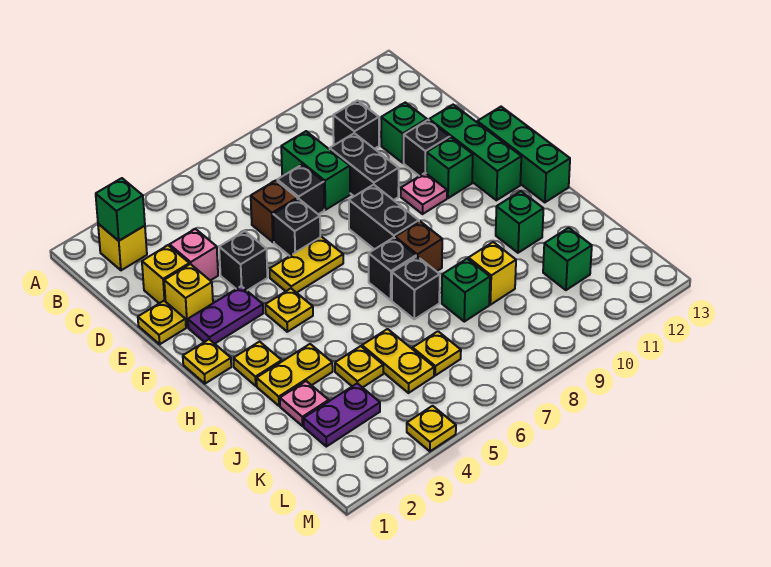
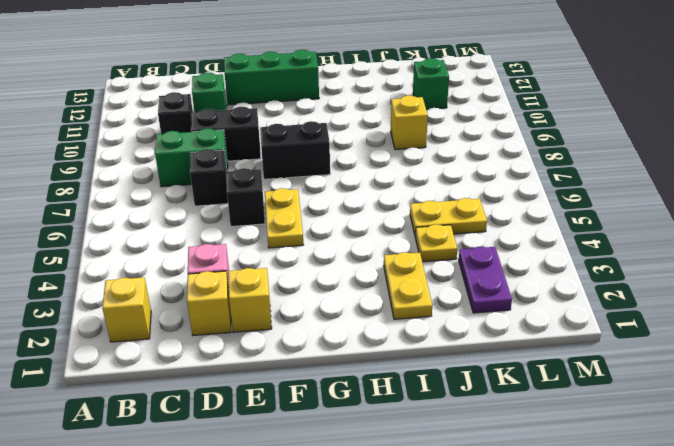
none -> brown 1x1 brick [251,181,297,242]
none -> yellow 1x1 plate [138,301,186,344]
none -> black 1x1 brick [219,231,267,290]
none -> black 1x1 brick [404,120,450,176]

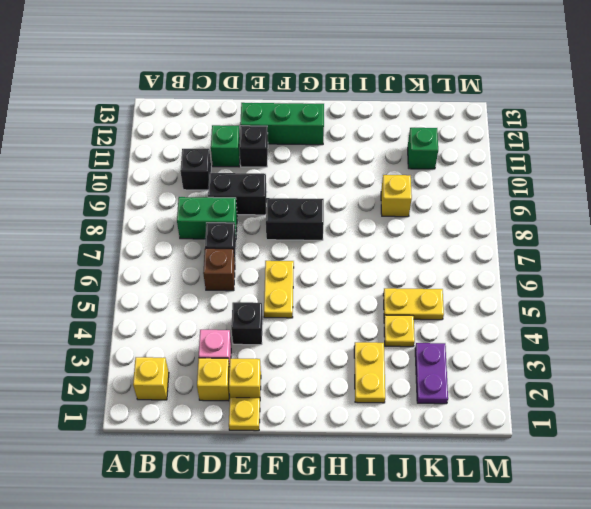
none -> black 1x1 brick [273,198,320,256]
none -> purple 1x2 plate [188,286,263,344]
none -> pink 1x1 plate [401,173,447,214]
none -> green 1x1 brick [426,137,473,198]

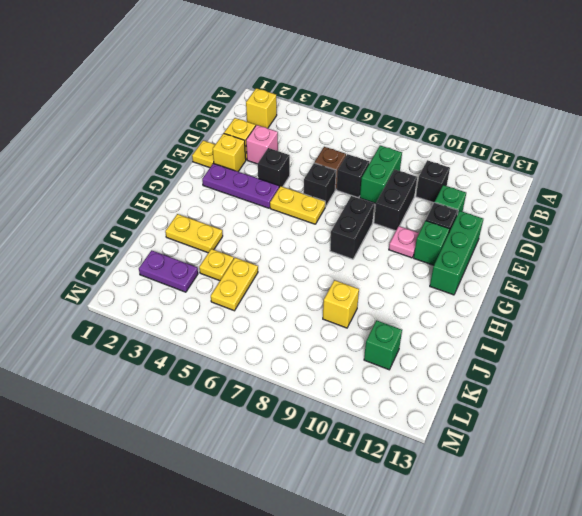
purple 1x3 plate [202,163,279,208] -> purple 1x2 plate [188,286,263,344]
none -> green 1x3 brick [477,107,570,202]
none -> yellow 1x1 plate [183,339,231,384]
none -> yellow 1x1 plate [265,289,313,332]
none -> yellow 1x1 plate [233,342,282,386]

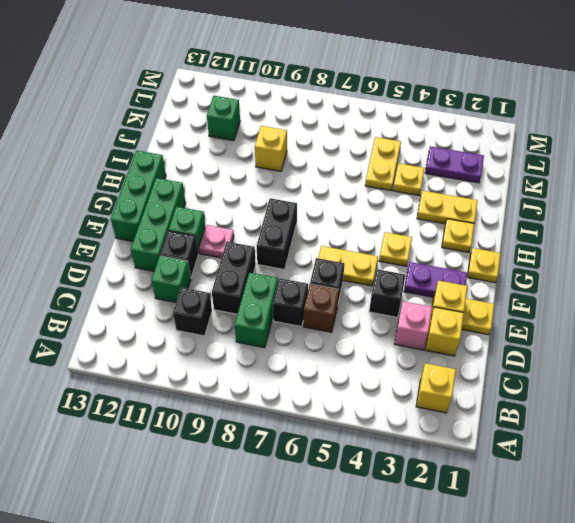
none -> black 1x1 brick [369,238,416,300]
none -> brown 1x1 brick [395,221,442,271]
none -> black 1x1 brick [392,256,440,319]
none -> green 1x1 brick [496,191,543,253]

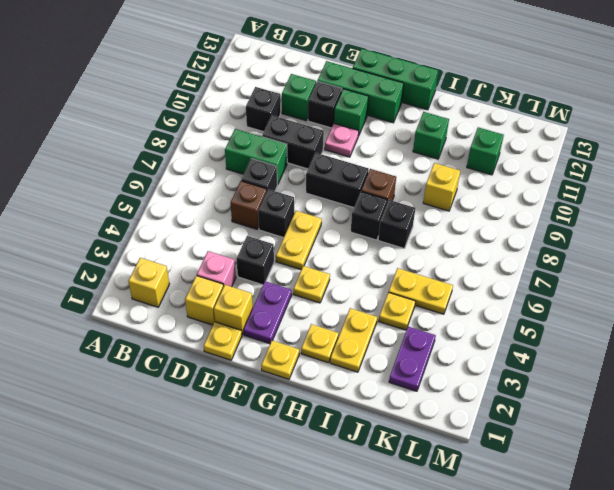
none -> pink 1x1 plate [280,381,329,426]
none -> green 1x1 brick [442,259,490,322]
none -> yellow 1x1 plate [413,331,461,375]
none -> yellow 1x1 plate [407,406,456,451]

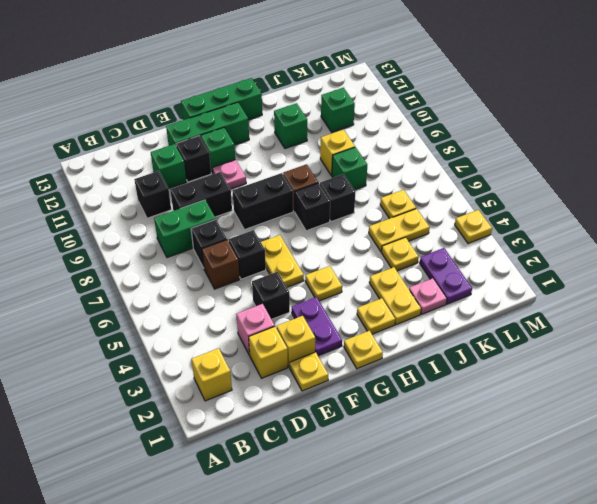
none -> green 1x1 brick [96,178,145,241]

